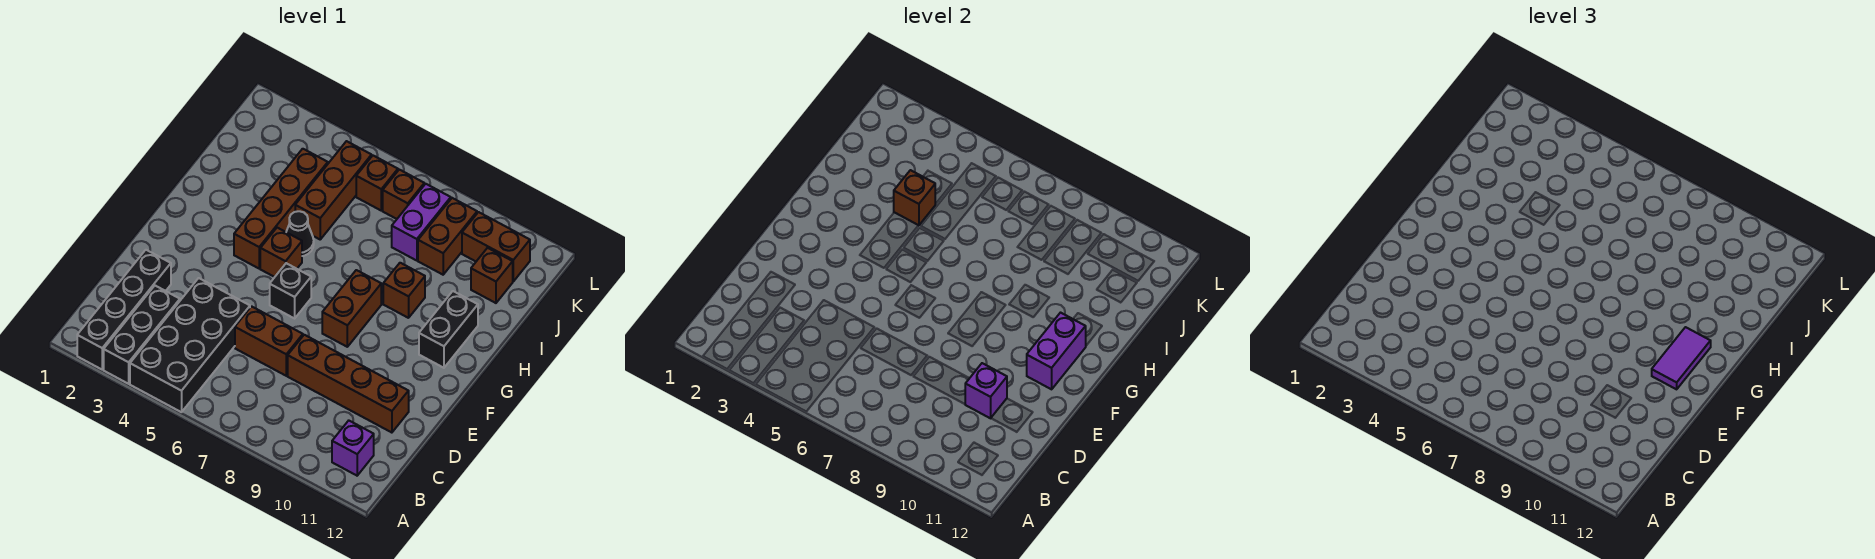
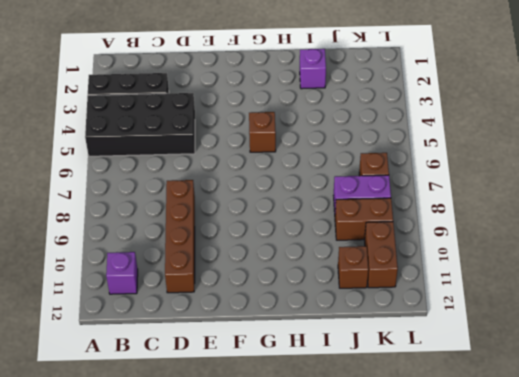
purple 1x1 brick [300,49,326,89] -> purple 1x1 brick moved to [965,363,1007,418]
none -> black 1x4 brick [77,250,171,369]
none -> brown 1x2 brick [235,306,303,376]
none -> black 1x1 brick [270,263,311,318]

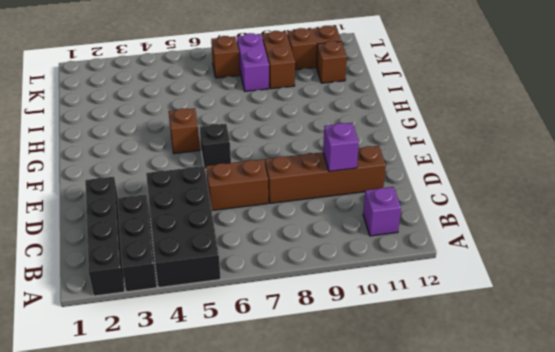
none -> brown 1x2 brick [322,270,381,347]
none -> brown 1x4 brick [234,149,328,268]
none -> black 1x2 brick [419,291,478,368]

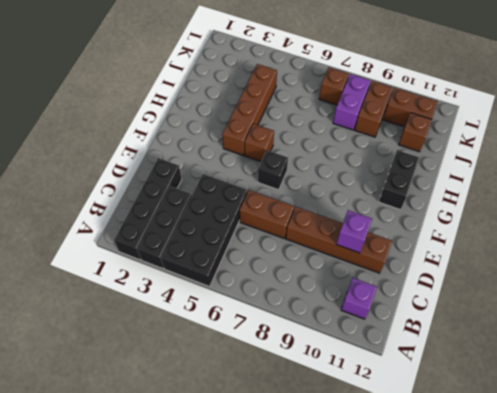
none -> brown 1x2 brick [322,270,381,347]
none -> black 1x1 cone [286,211,314,256]
none -> brown 1x1 brick [383,263,425,318]

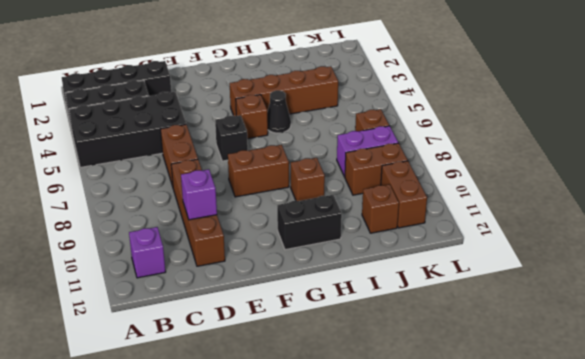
none -> brown 1x3 brick [295,141,372,239]
none -> brown 1x1 brick [356,156,398,210]
none -> purple 1x2 brick [1027,313,1086,389]

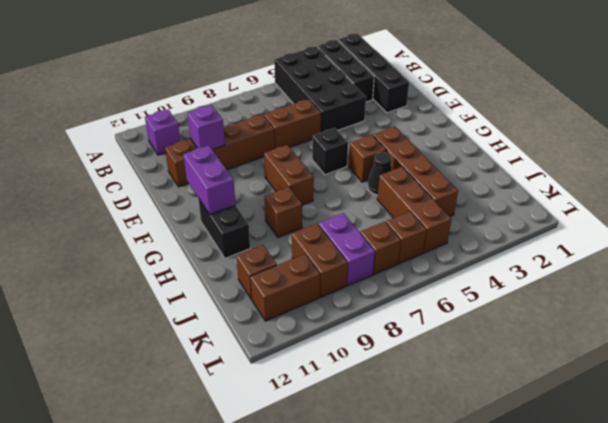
none -> brown 1x1 brick [894,170,935,225]
none -> purple 1x2 tile [1652,327,1711,389]

